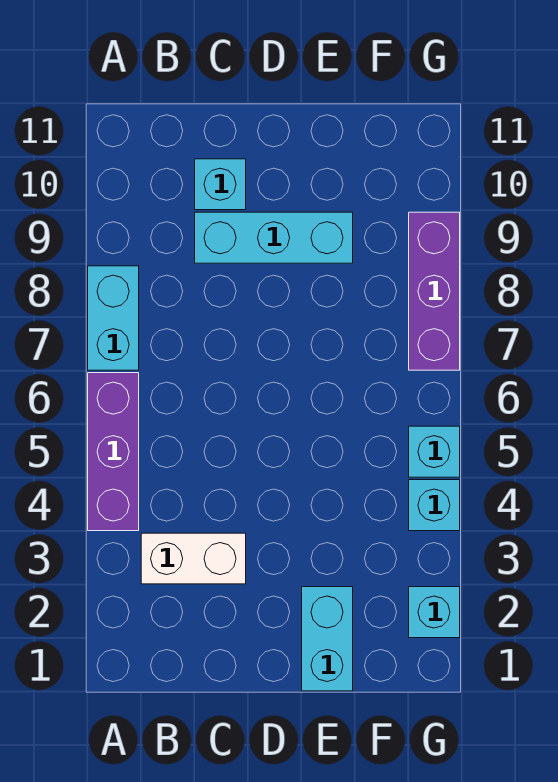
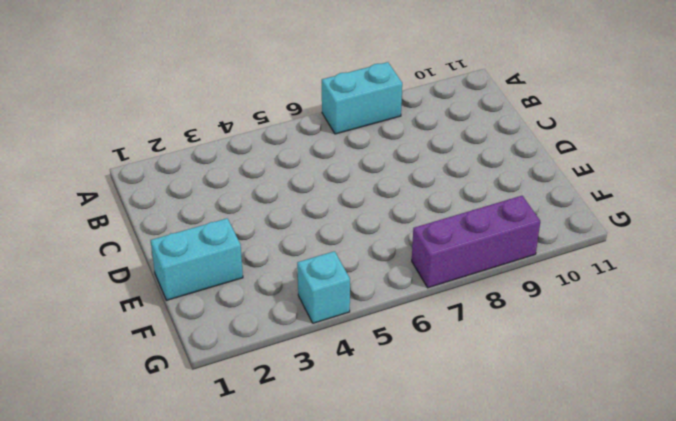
none -> purple 1x3 brick [88,373,139,531]
none -> white 1x2 brick [141,533,246,584]

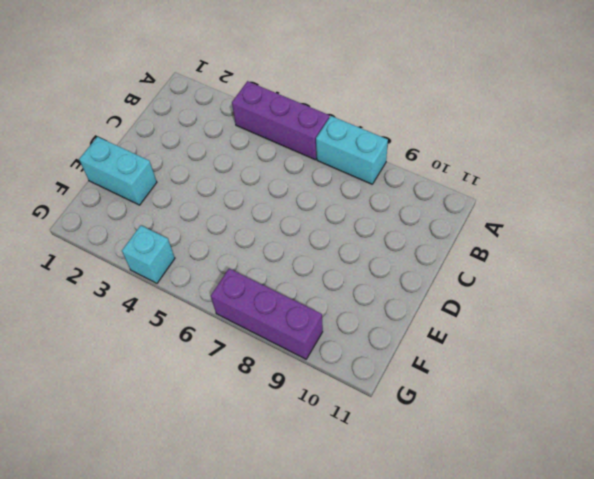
none -> white 1x2 brick [141,533,246,584]
none -> cyan 1x3 brick [195,212,353,263]

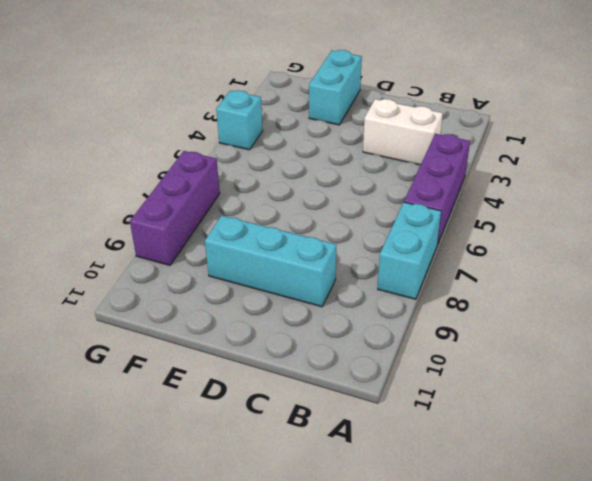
none -> cyan 1x1 brick [195,159,246,210]
none -> cyan 1x1 brick [409,587,460,638]

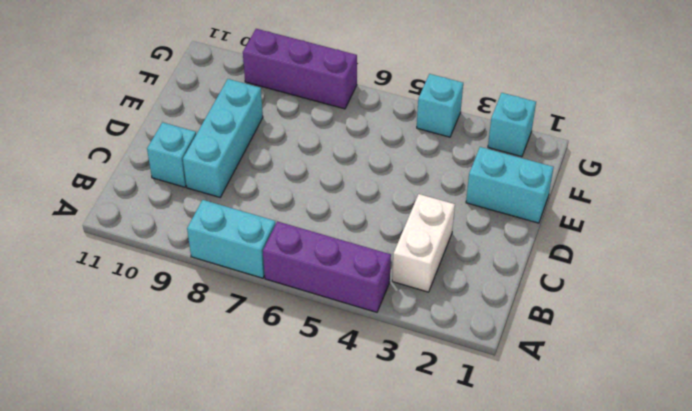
none -> cyan 1x1 brick [409,426,460,477]

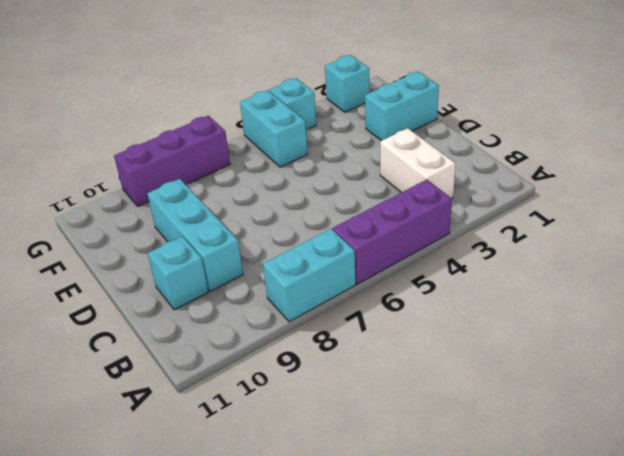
cyan 1x2 brick [240,90,308,167] -> cyan 1x1 brick [409,426,460,477]

